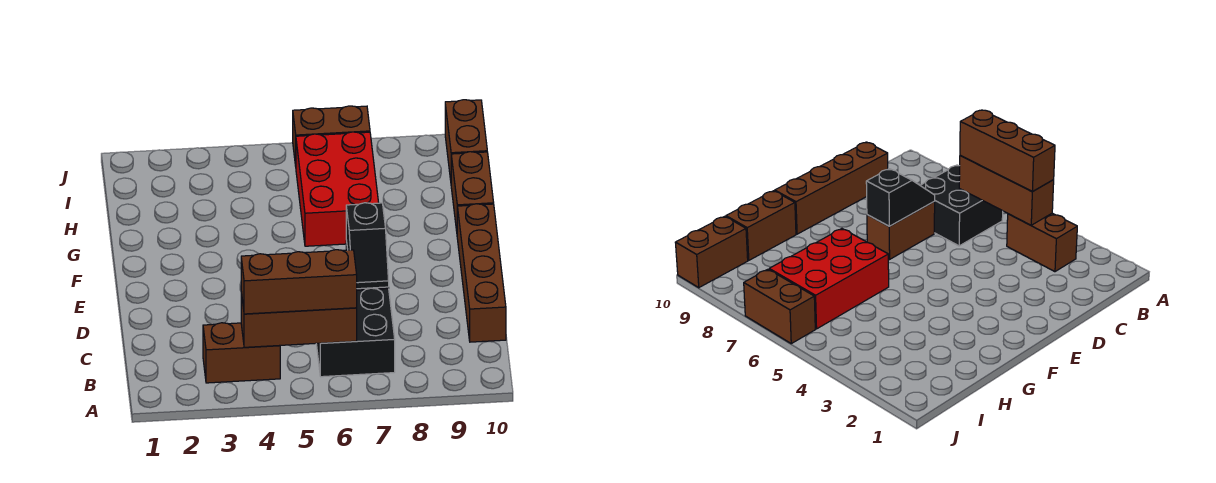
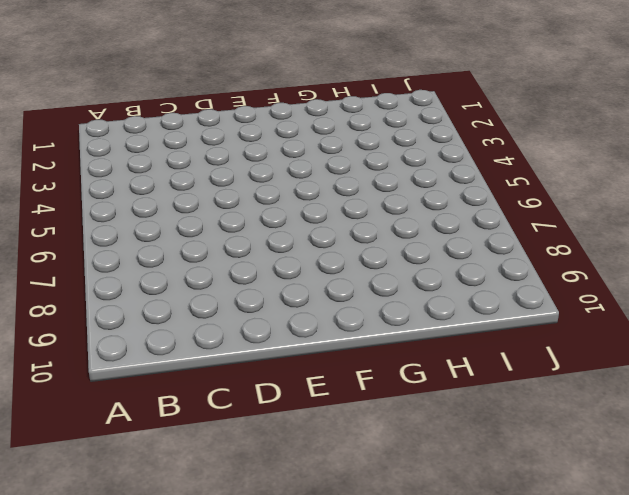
none -> brown 1x2 brick [203,323,280,383]
none -> black 2x2 brick [316,288,395,377]

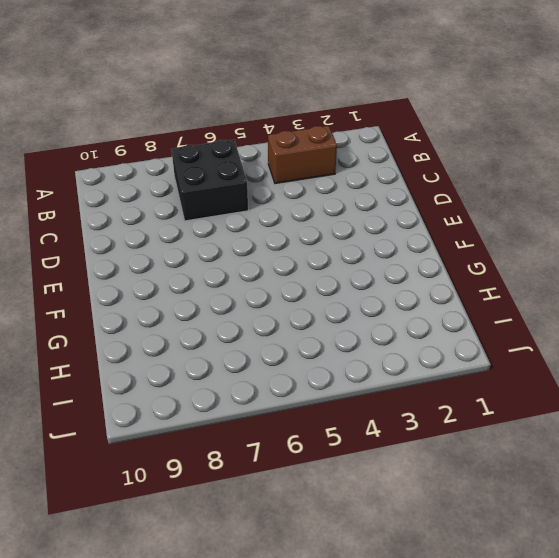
none -> brown 1x4 brick [457,204,506,342]
none -> brown 1x2 brick [867,202,935,259]

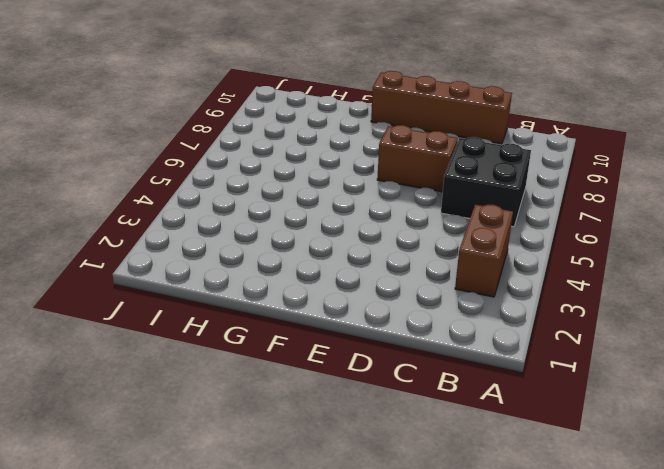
none -> red 2x3 brick [296,132,379,246]
none -> brown 1x2 brick [451,152,494,231]

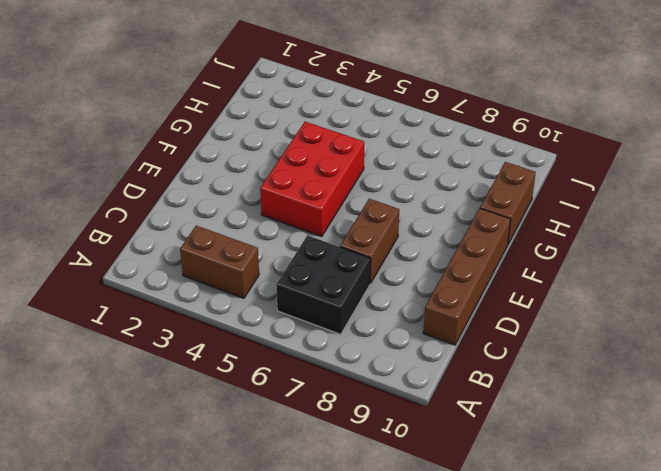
red 2x3 brick [260,122,364,236] -> red 2x3 brick moved to [296,132,379,246]
none -> brown 1x2 brick [445,100,487,180]
none -> brown 1x2 brick [293,106,370,166]

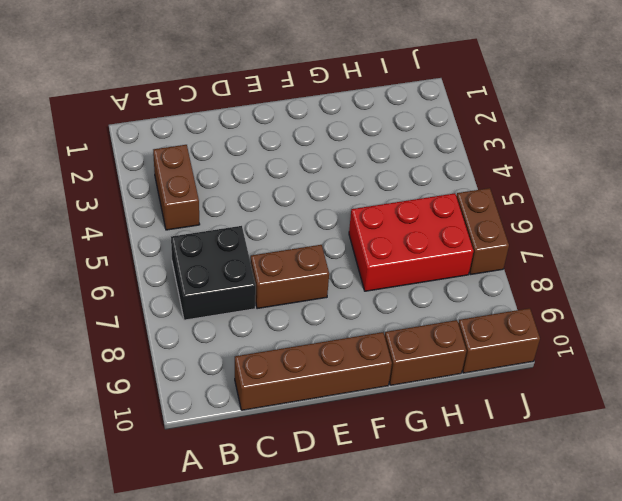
none -> brown 1x3 brick [241,292,357,347]
none -> black 1x2 slope [346,203,389,289]

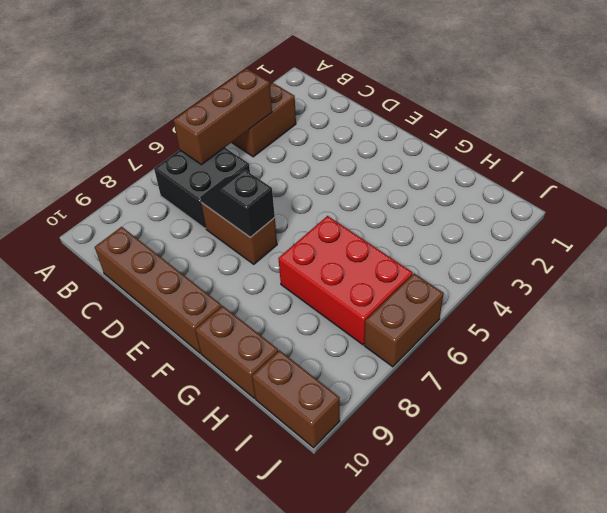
none -> brown 1x3 brick [241,250,357,314]

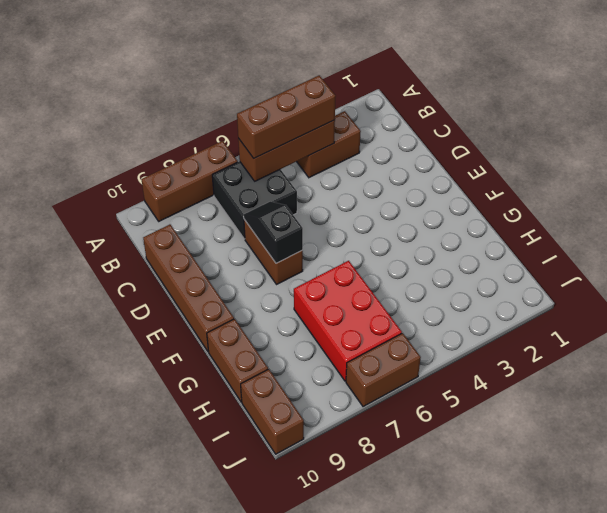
brown 1x3 brick [141,141,238,221] -> none

